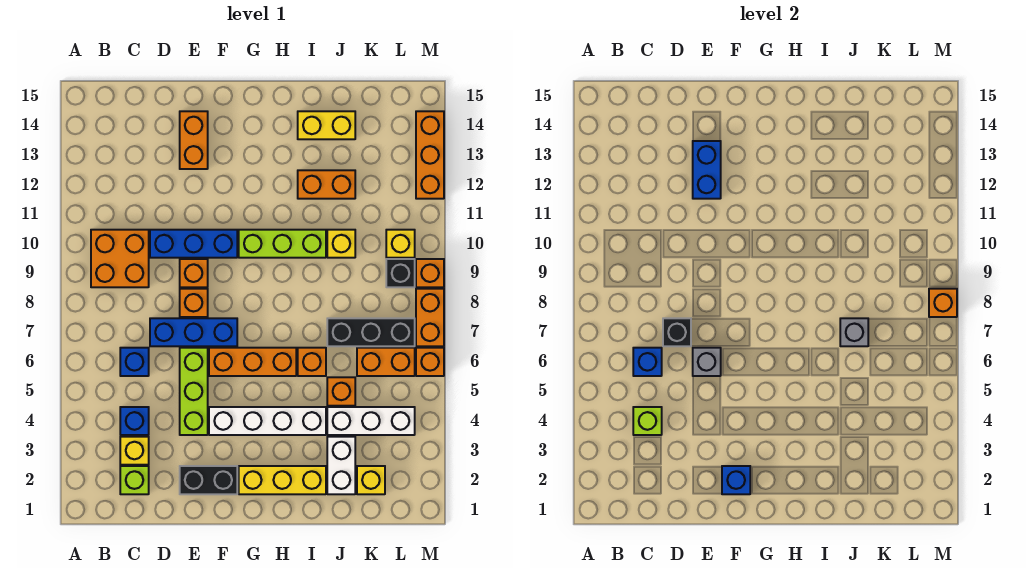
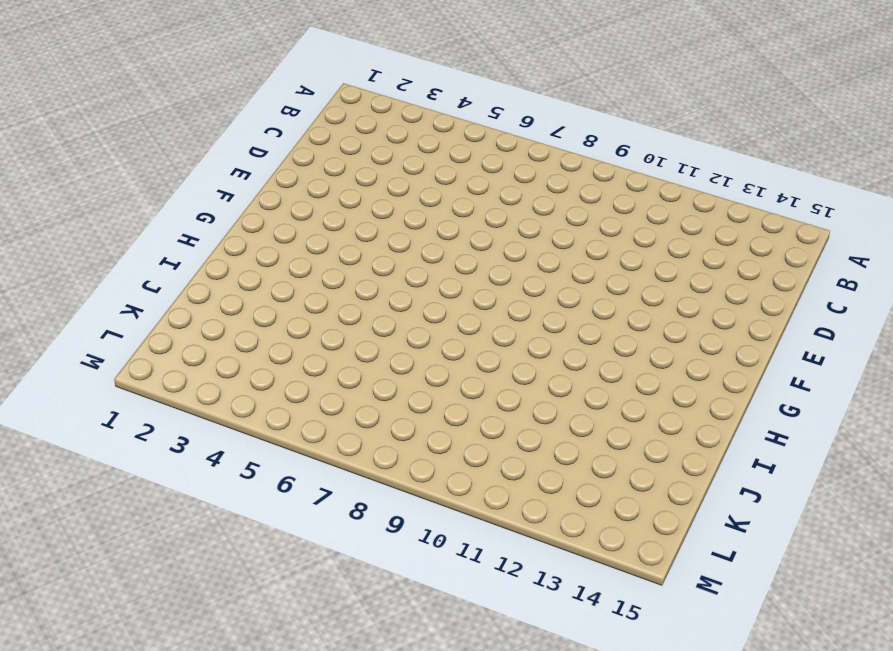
none -> orange 2x2 brick [91,230,149,287]
none -> lime 1x1 brick [120,466,149,494]
none -> yellow 1x1 brick [120,437,149,465]
none -> blue 1x1 brick [120,407,149,435]

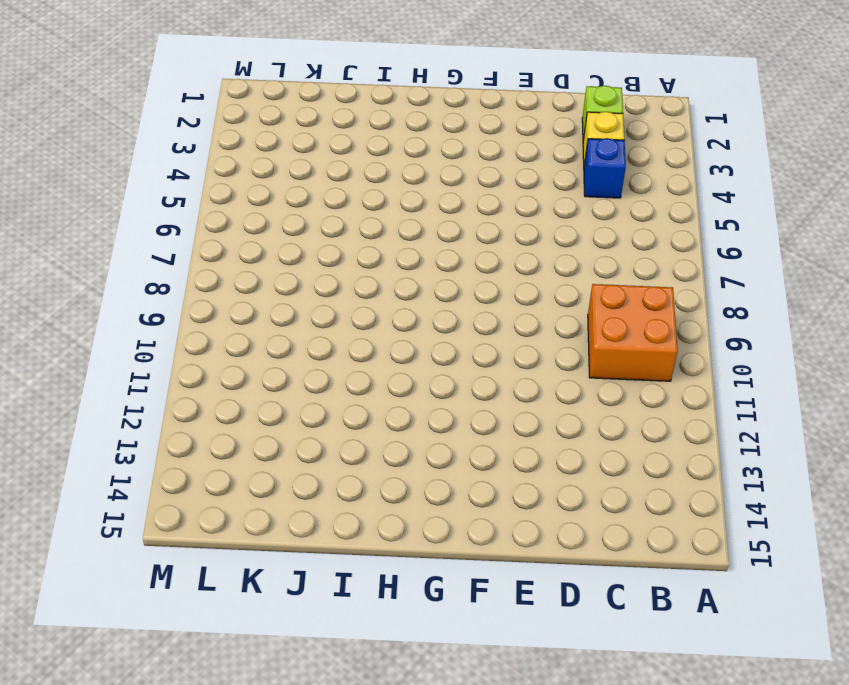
none -> blue 1x1 brick [120,348,149,376]
none -> blue 1x3 brick [150,318,237,346]
none -> blue 1x3 brick [150,230,237,258]
none -> black 1x2 brick [180,466,237,494]

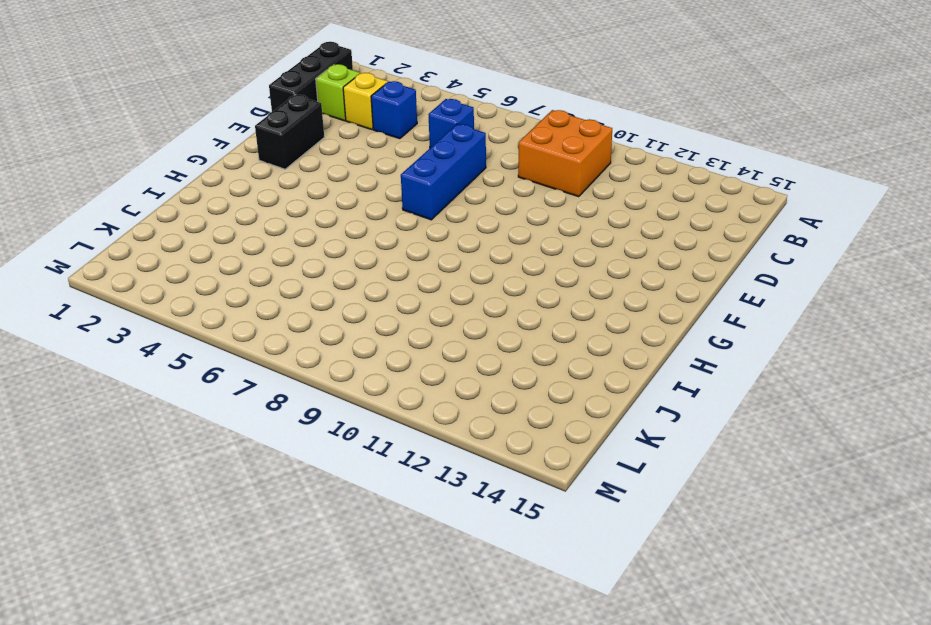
black 1x3 brick [269,42,353,112] -> black 1x3 brick moved to [327,318,415,346]
none -> blue 1x3 brick [150,230,237,258]
none -> lime 1x3 brick [180,348,208,435]
none -> orange 1x1 brick [180,289,208,317]
none -> orange 1x1 brick [180,259,208,287]

